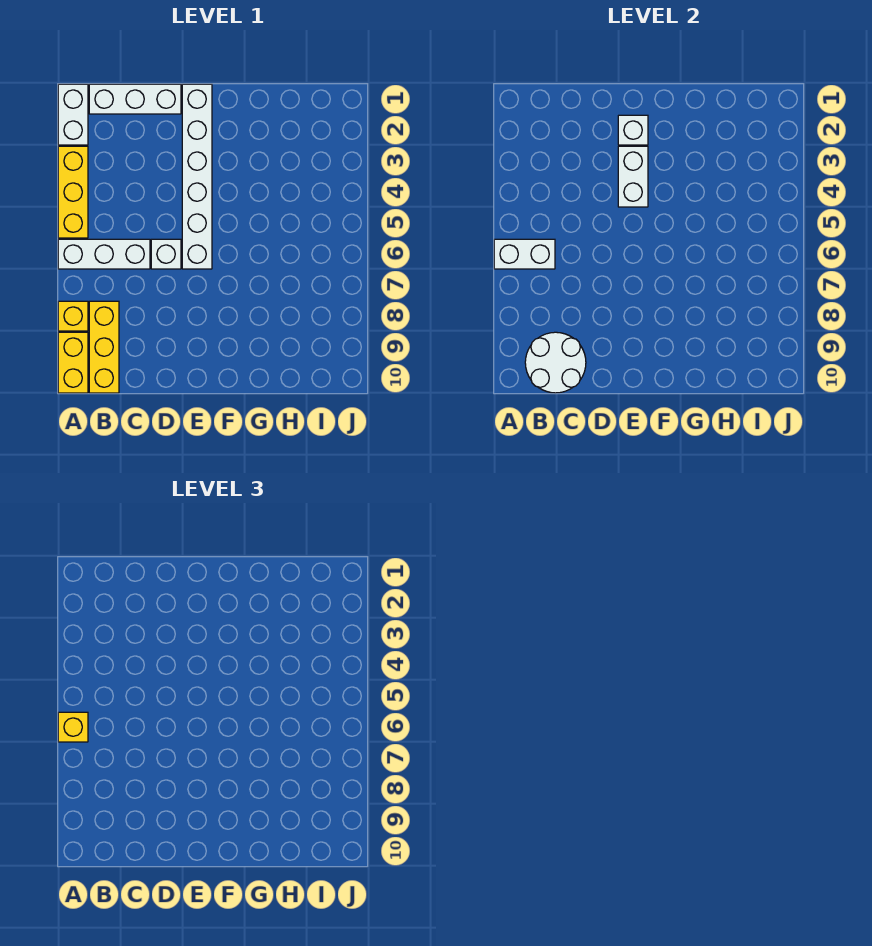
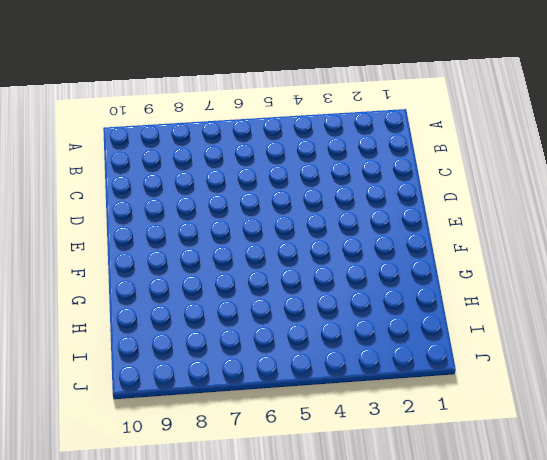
none -> white 1x2 brick [58,84,88,145]
none -> yellow 1x3 brick [58,146,88,238]
none -> white 1x3 brick [58,239,150,269]

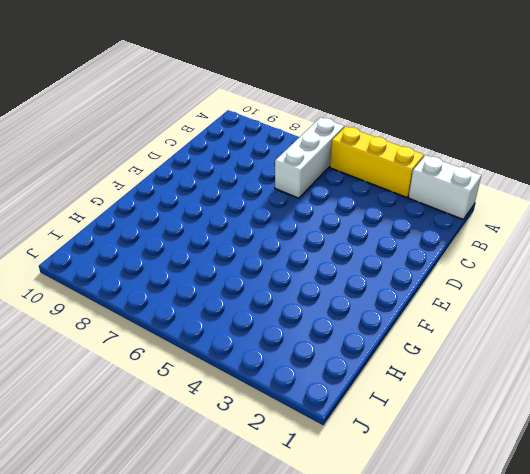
none -> yellow 1x1 brick [58,301,88,331]
none -> yellow 1x2 brick [58,332,88,393]
none -> white 1x3 brick [89,84,181,114]

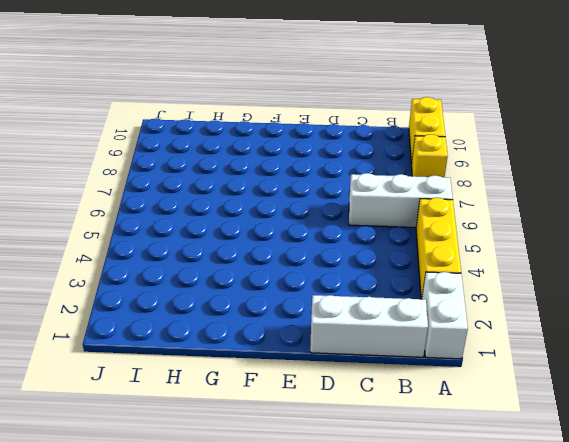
none -> yellow 1x3 brick [89,301,119,393]
none -> white 1x1 brick [151,239,181,269]
none -> white 1x6 brick [182,84,212,269]

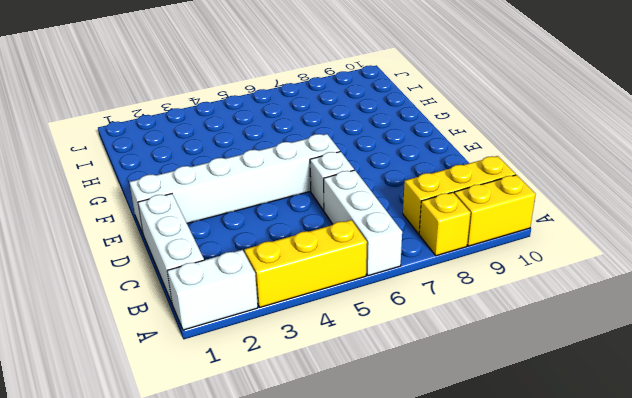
none -> white 1x2 brick [494,239,555,269]
none -> white 2x2 round brick [525,332,586,393]
none -> white 1x1 brick [618,115,648,145]

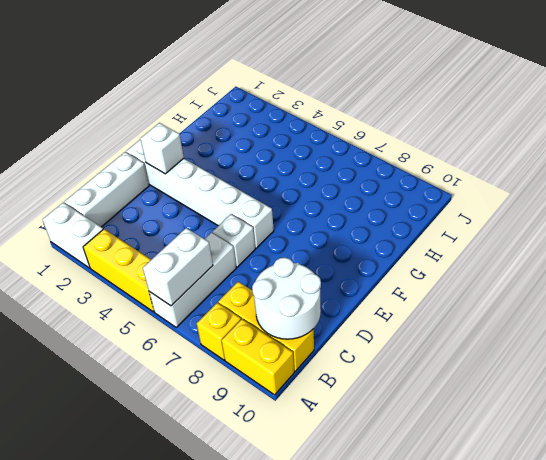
none -> white 1x2 brick [618,146,648,207]
none -> yellow 1x1 brick [58,712,88,742]

